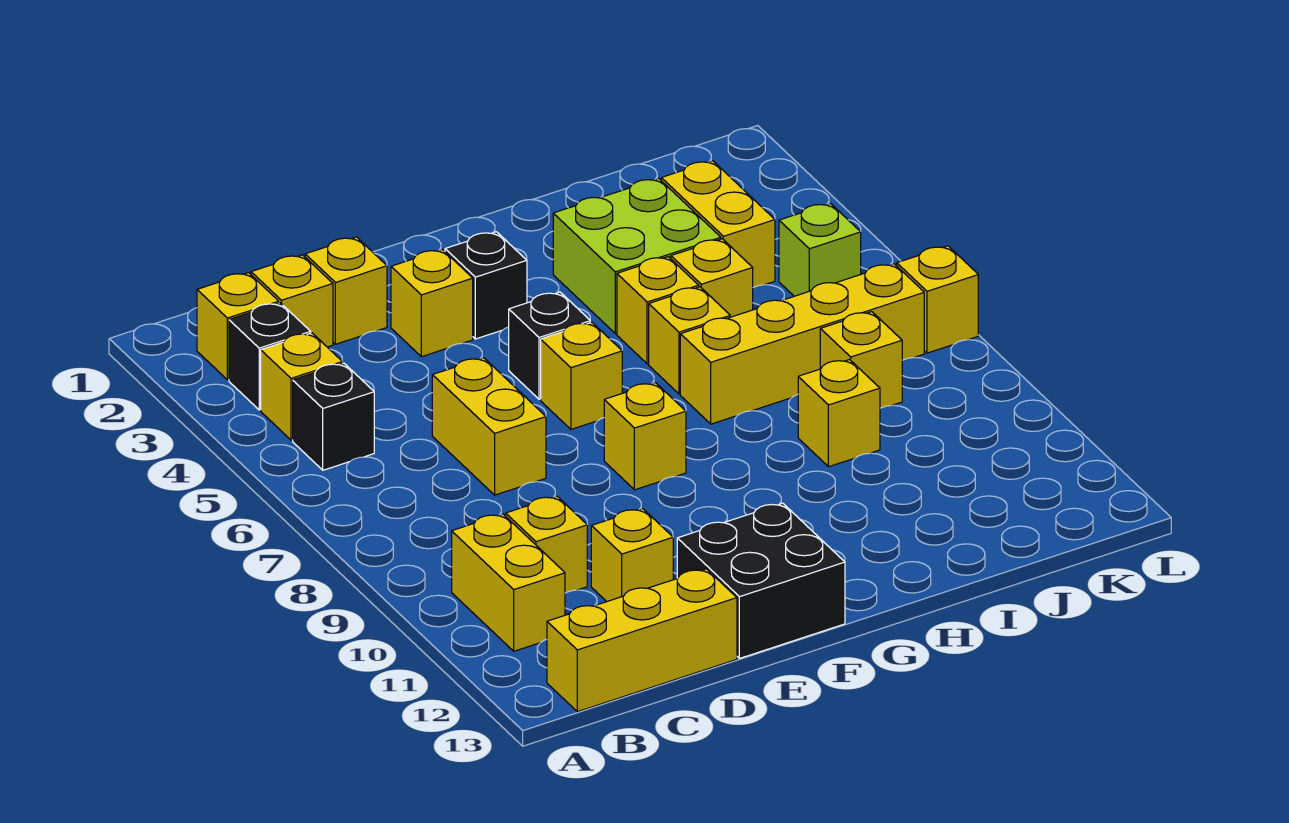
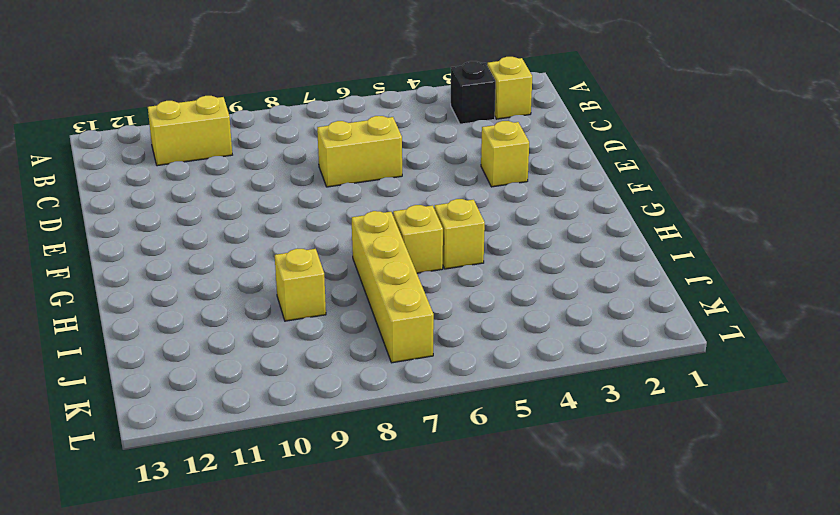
none -> yellow 1x1 brick [261,333,342,440]
none -> black 1x1 brick [293,363,374,470]
none -> yellow 1x3 brick [547,569,737,712]

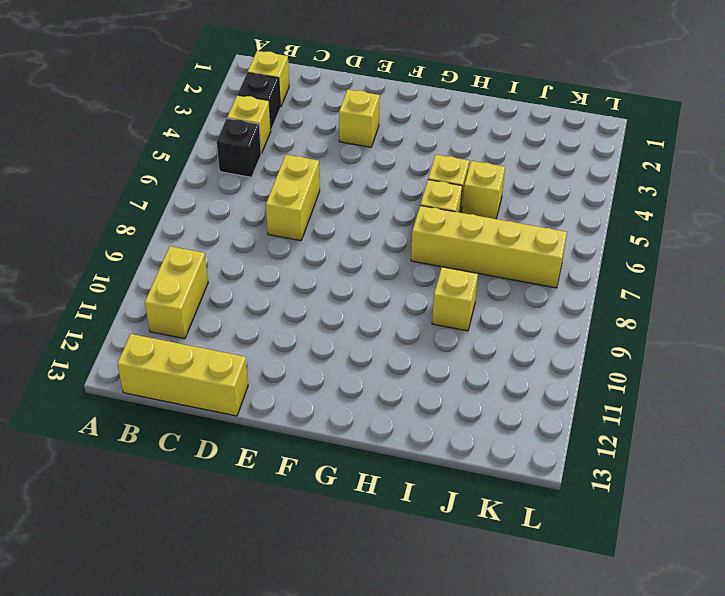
none -> yellow 1x1 brick [251,255,333,347]
none -> yellow 1x1 brick [506,496,587,593]
none -> yellow 1x1 brick [305,237,387,344]

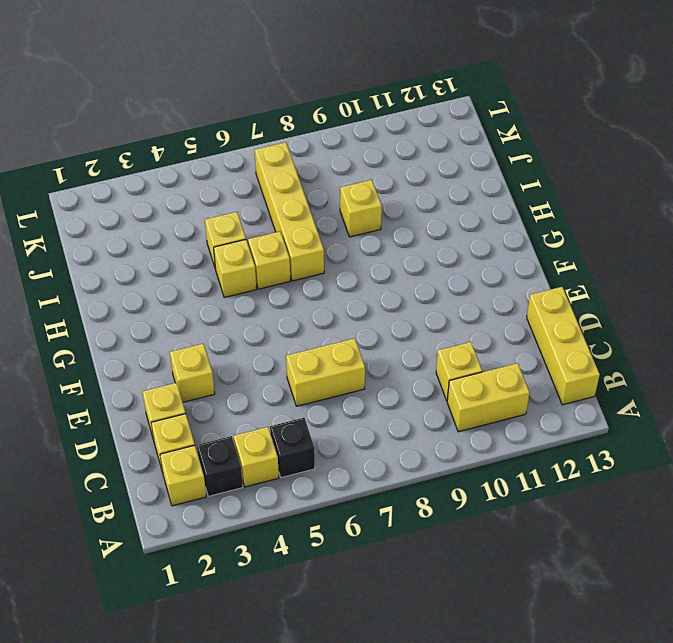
none -> yellow 1x1 brick [591,509,673,602]
none -> black 2x2 brick [677,503,845,658]
none -> black 1x1 brick [445,232,527,339]

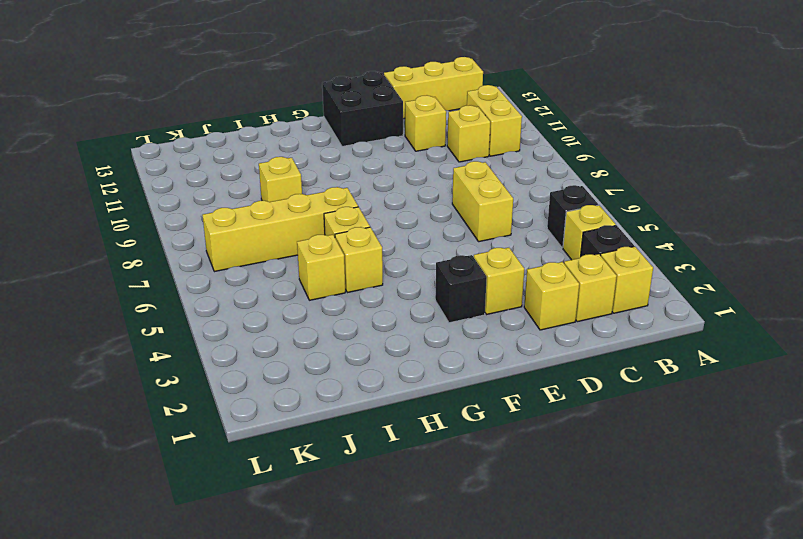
none -> black 1x1 brick [509,292,590,399]
none -> yellow 1x1 brick [541,322,622,429]
none -> yellow 1x1 brick [604,383,686,490]

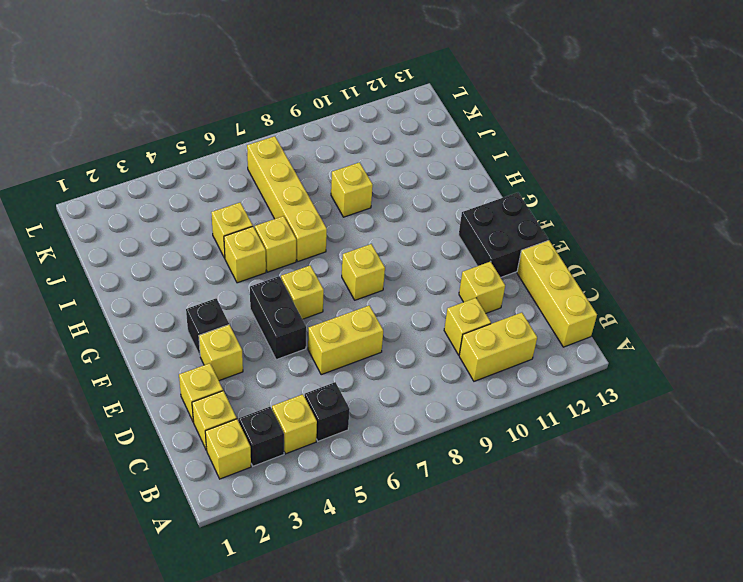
black 1x2 brick [250,276,306,360] -> black 1x1 brick [509,292,590,399]
none -> lime 2x2 brick [553,178,721,334]
none -> yellow 1x2 brick [661,161,775,287]
none -> yellow 1x1 brick [820,312,902,408]

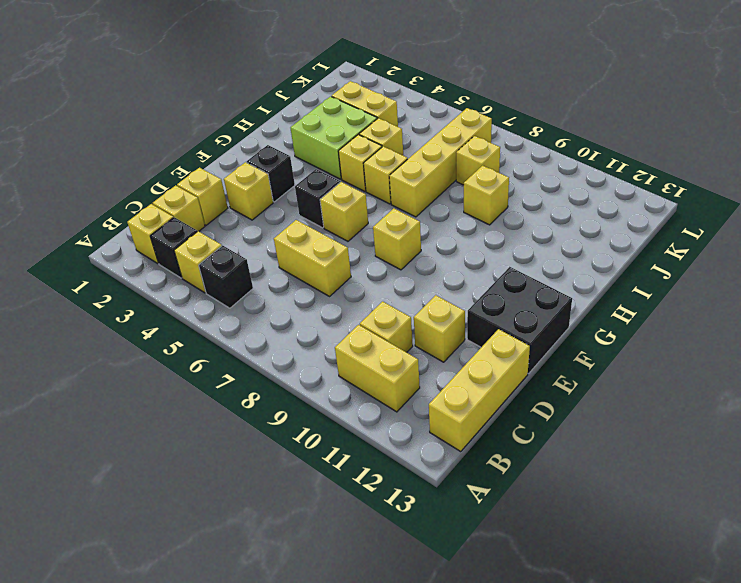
none -> lime 1x1 brick [779,203,861,296]
none -> yellow 1x1 brick [897,246,978,353]

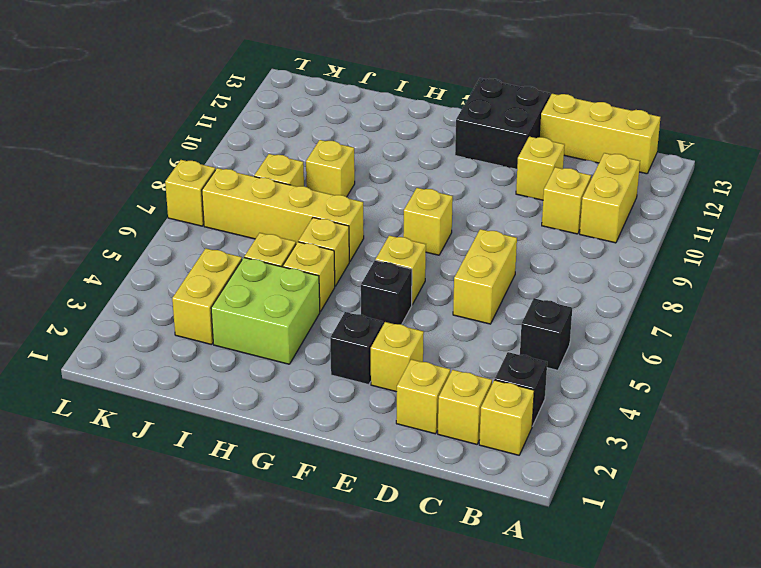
none -> yellow 1x1 brick [261,333,342,440]
none -> lime 1x1 brick [779,203,861,296]

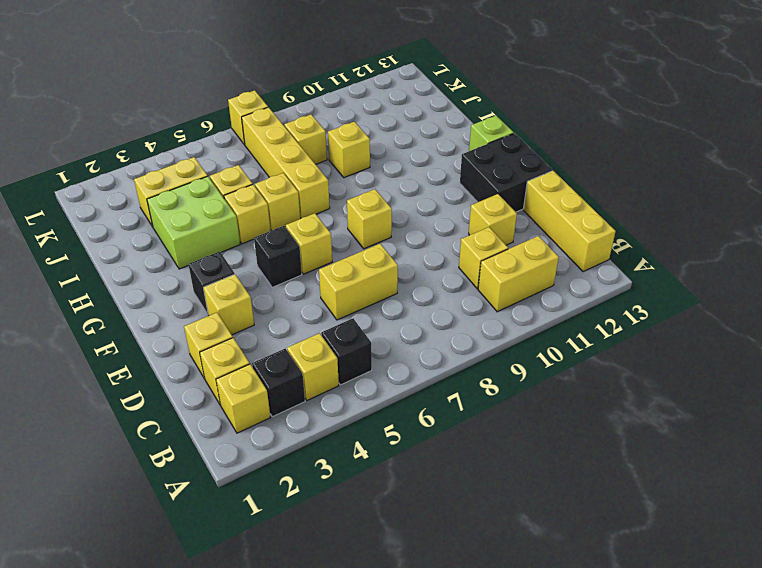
lime 1x1 brick [469,116,514,151] -> lime 1x1 brick moved to [779,203,861,296]

